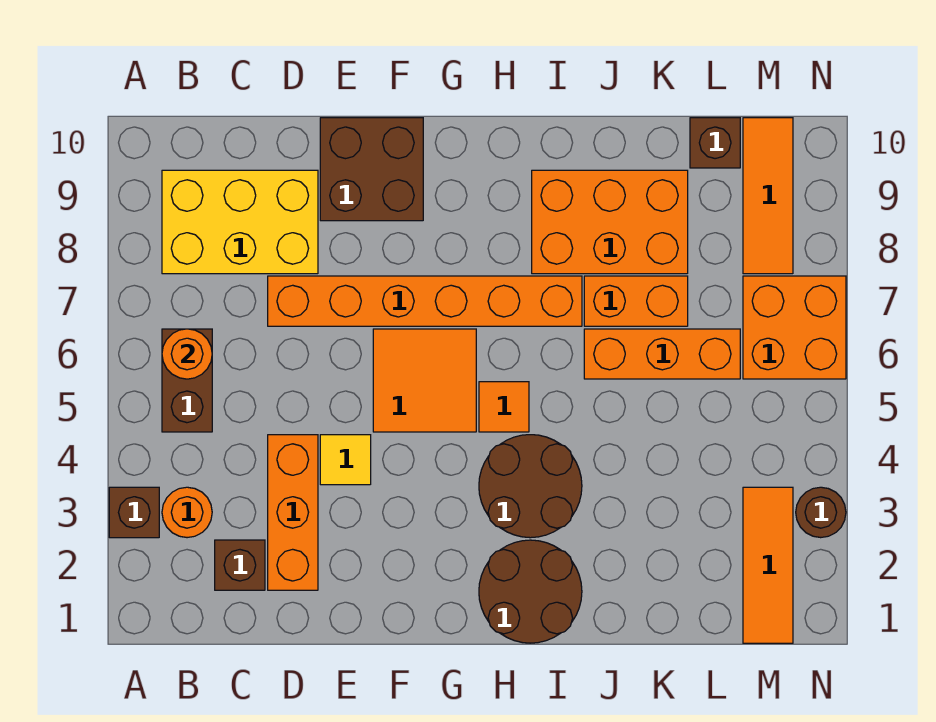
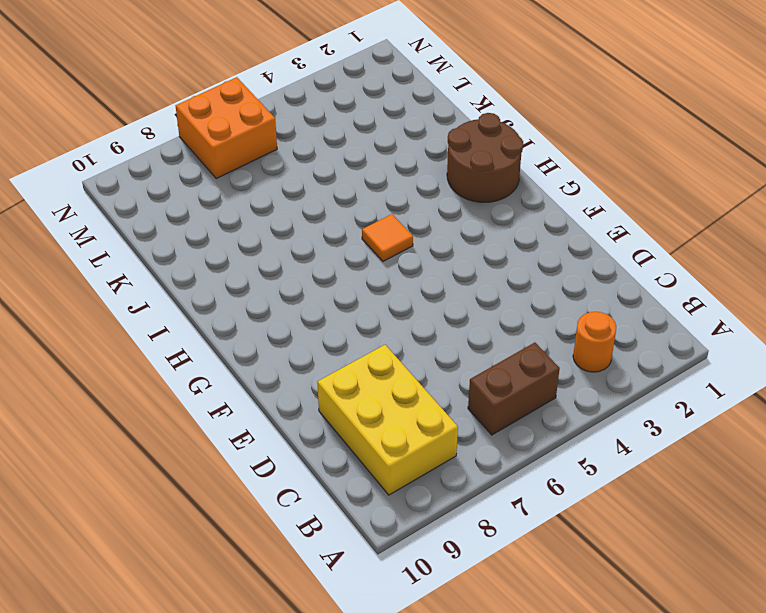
none -> brown 1x1 brick [109,487,159,538]
none -> brown 1x1 brick [215,540,265,590]
none -> orange 1x3 brick [268,435,318,590]

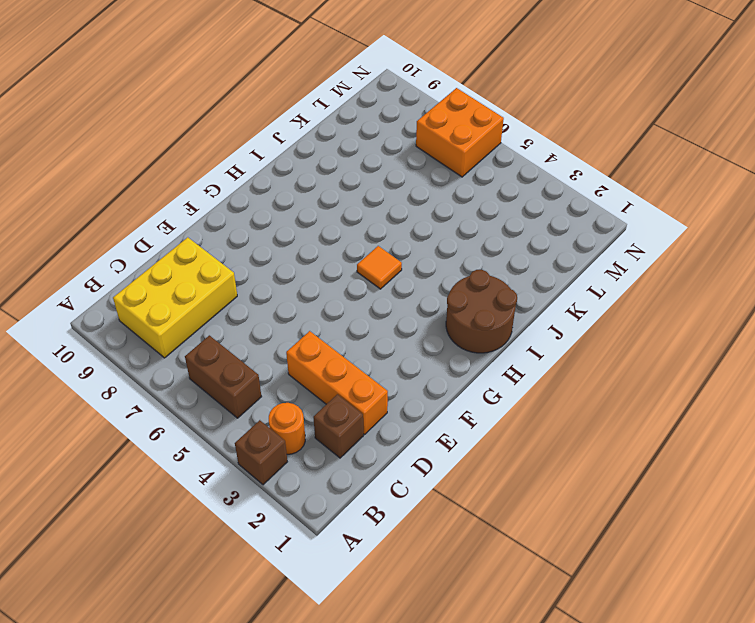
none -> orange 1x6 brick [268,276,582,326]
none -> yellow 1x1 tile [320,435,371,485]
none -> brown 2x2 brick [320,118,423,221]

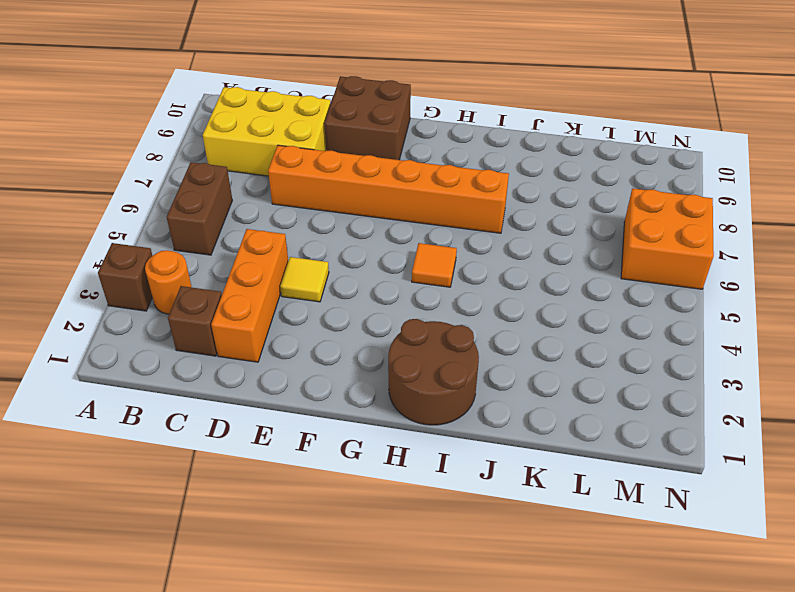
none -> orange 2x2 tile [373,329,476,432]
none -> brown 2x2 round brick [479,435,582,538]
none -> orange 2x3 brick [532,170,688,274]

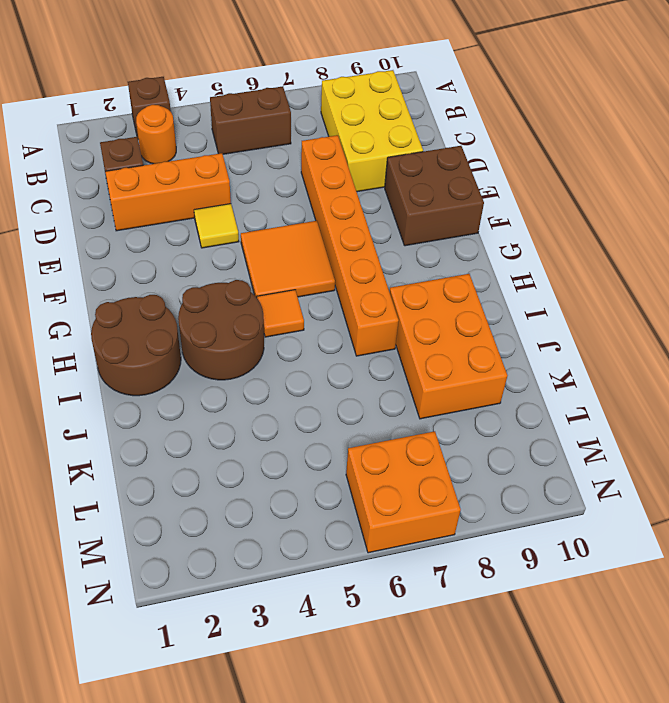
none -> orange 1x3 brick [584,329,740,379]
none -> orange 1x2 brick [584,276,688,326]
none -> brown 1x1 brick [690,118,740,168]

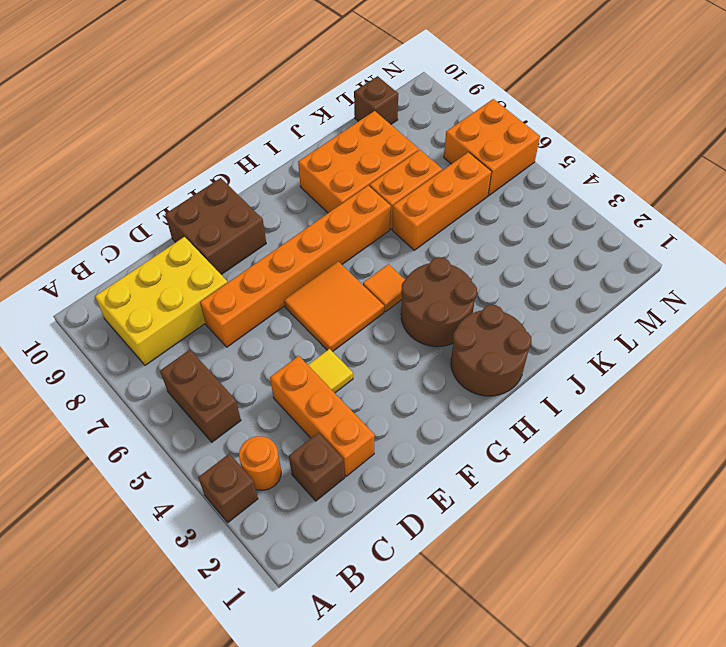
none -> orange 1x3 tile [743,487,793,643]
none -> orange 1x3 tile [743,118,793,274]
none -> brown 1x1 round brick [796,487,846,538]

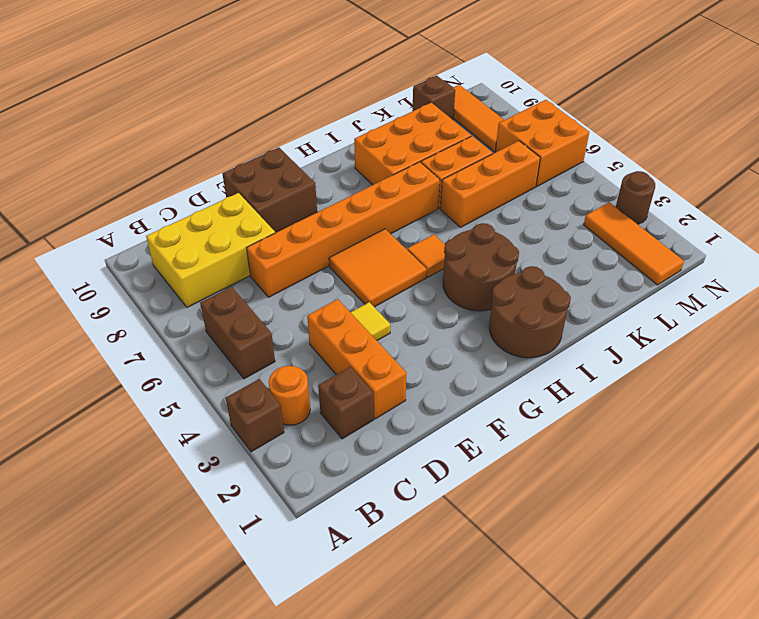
none -> orange 1x1 round brick [162,329,212,379]

